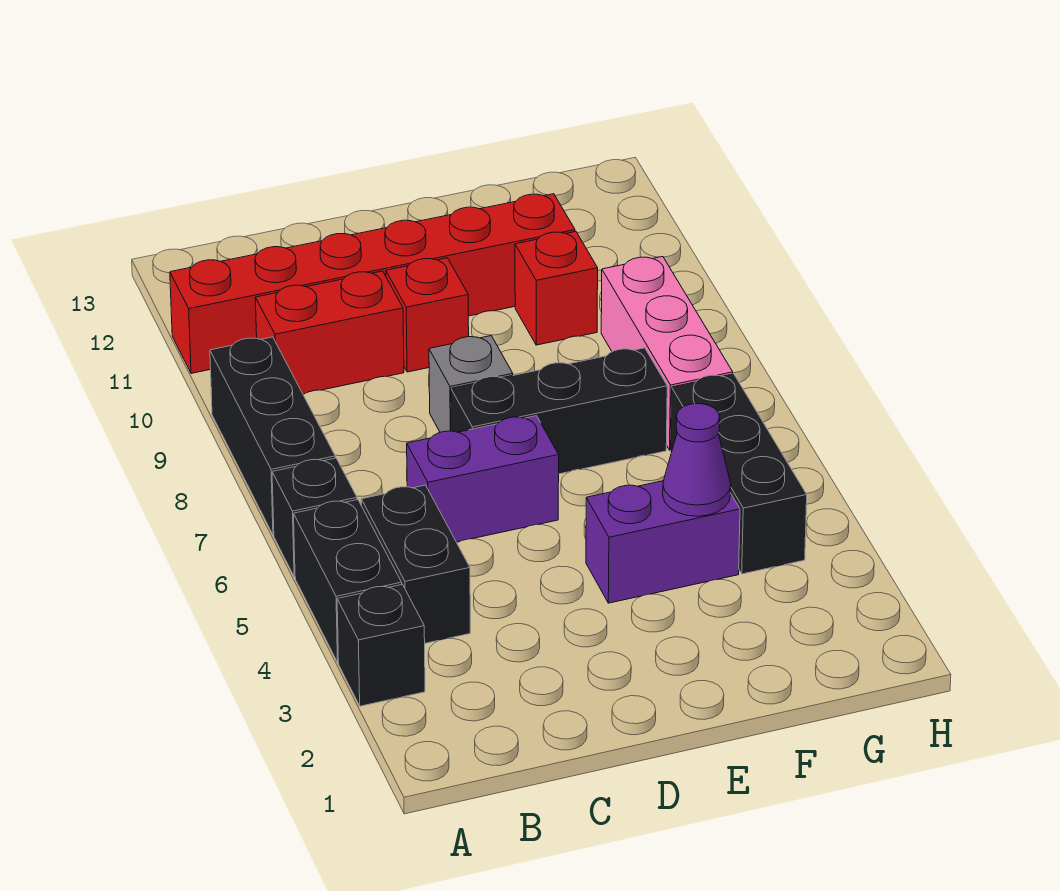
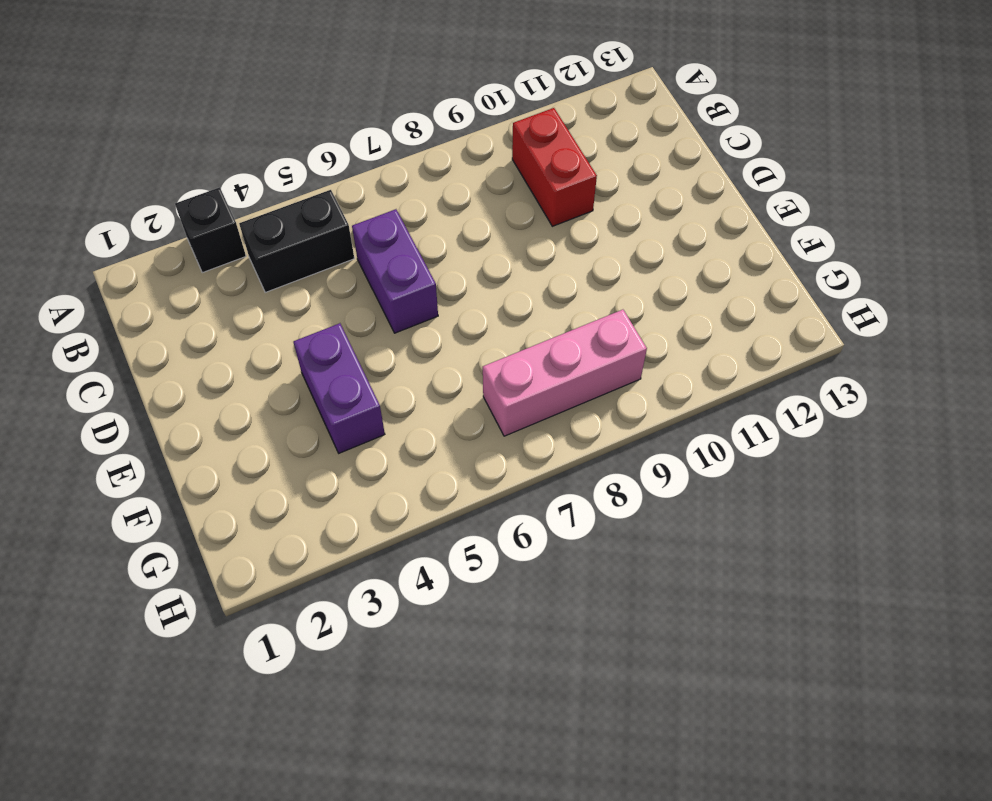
none -> black 1x2 brick [294,500,402,662]
none -> black 1x1 brick [272,458,357,577]
none -> black 1x3 brick [210,337,335,535]

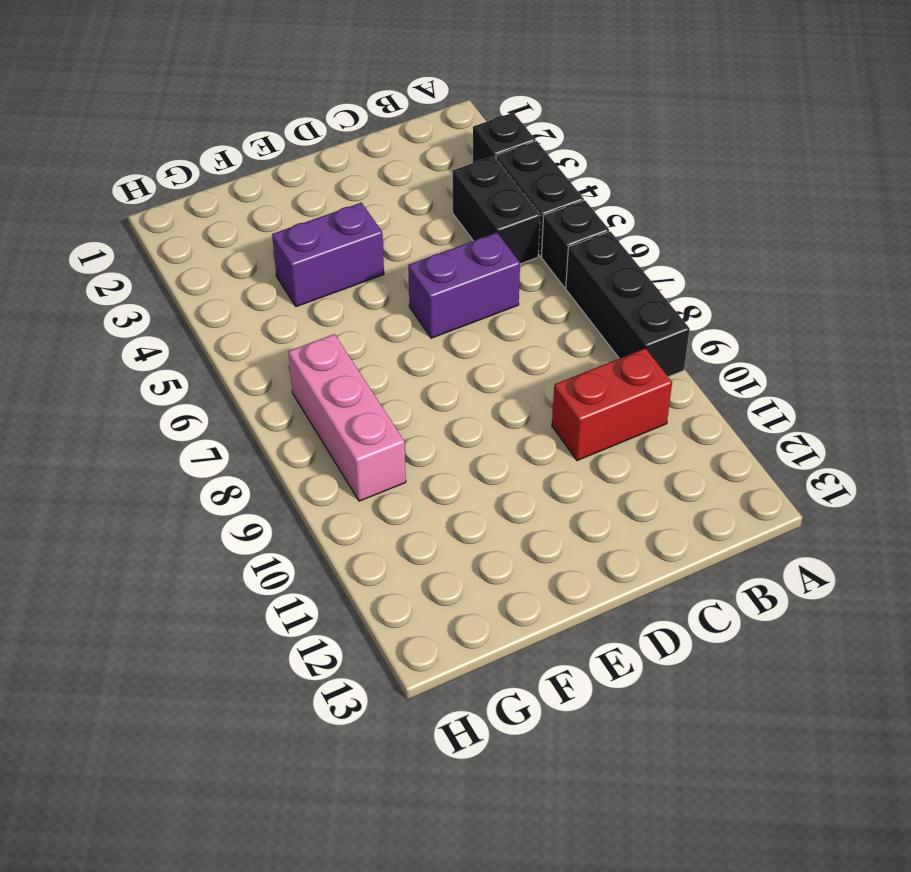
none -> red 1x6 brick [170,194,575,373]
none -> black 1x3 brick [451,348,667,474]
none -> grey 1x1 brick [429,336,513,432]

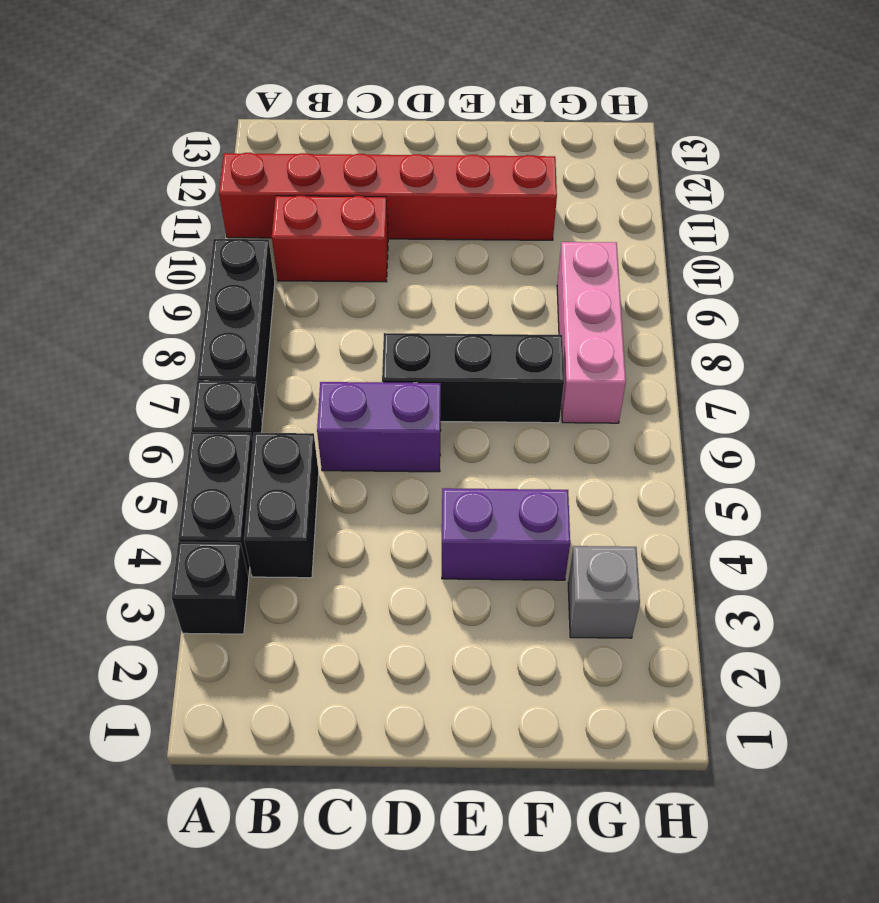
grey 1x1 brick [568,546,640,638] -> grey 1x1 brick moved to [429,336,513,432]
none -> red 1x1 brick [386,258,469,372]
none -> red 1x1 brick [515,232,598,345]
none -> black 1x3 brick [671,374,807,574]

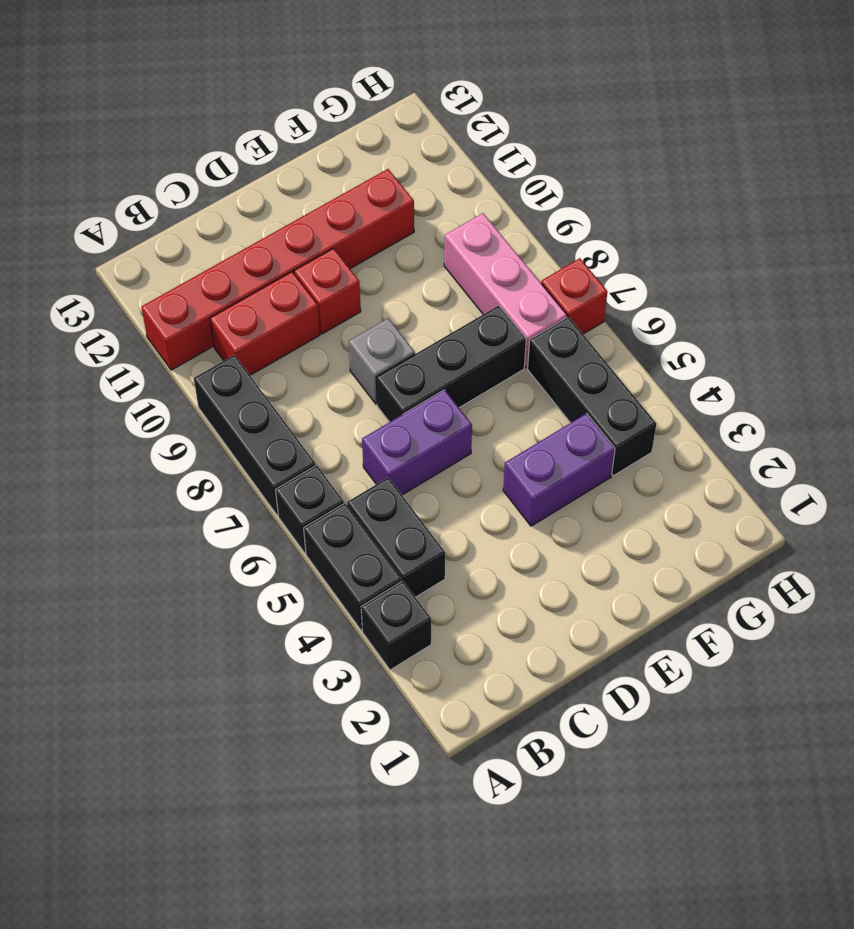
red 1x1 brick [541,258,608,334] -> red 1x1 brick moved to [515,232,598,345]
none -> purple 1x1 cone [663,404,731,516]

